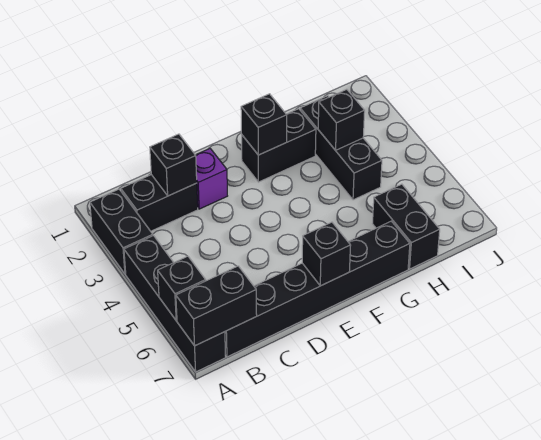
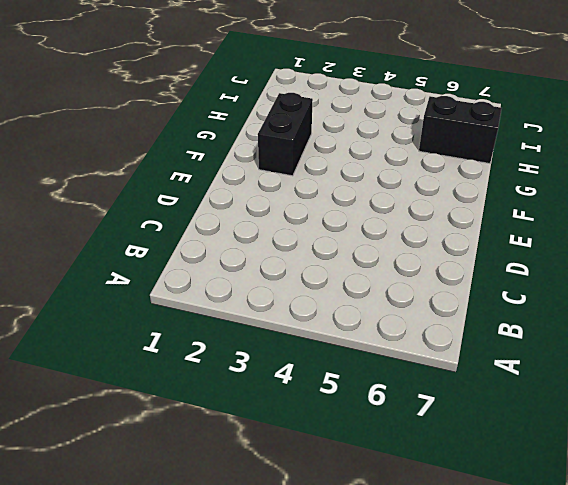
none -> black 1x2 brick [90,189,153,274]
none -> black 1x4 brick [124,236,226,372]
none -> black 1x2 brick [121,175,198,231]

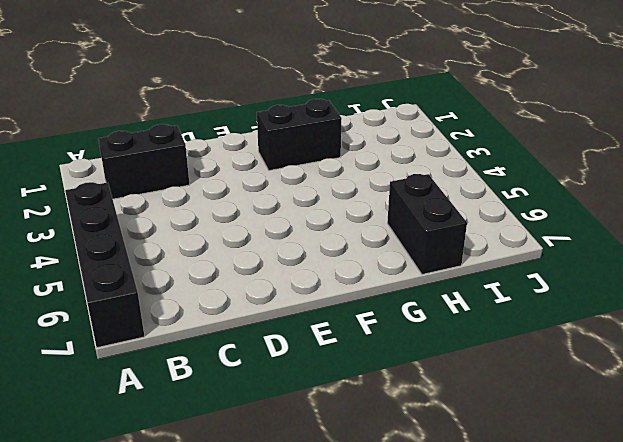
none -> black 1x2 brick [90,189,153,274]
none -> black 1x6 brick [225,221,410,357]
none -> purple 1x1 brick [196,149,227,209]

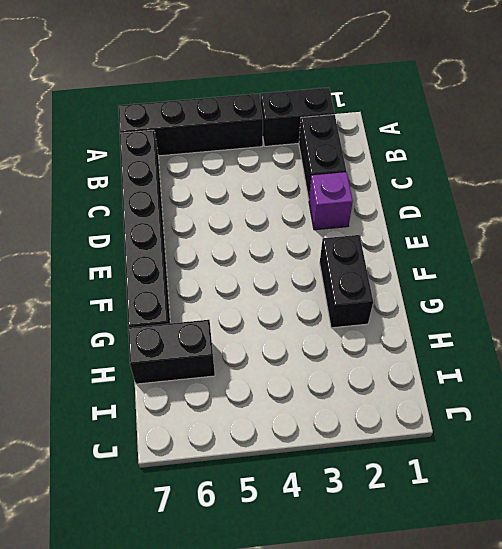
none -> black 1x3 brick [300,96,382,200]
none -> black 1x1 brick [158,256,206,320]
none -> black 1x2 brick [176,266,257,346]

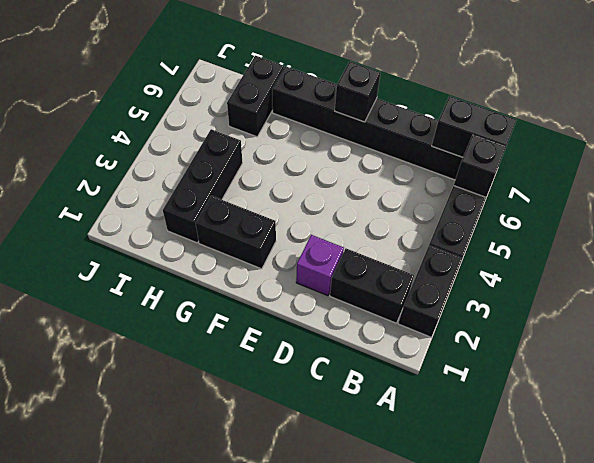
none -> black 1x1 brick [150,134,197,196]
none -> black 1x1 brick [241,94,287,155]
none -> black 1x1 brick [318,89,365,150]

